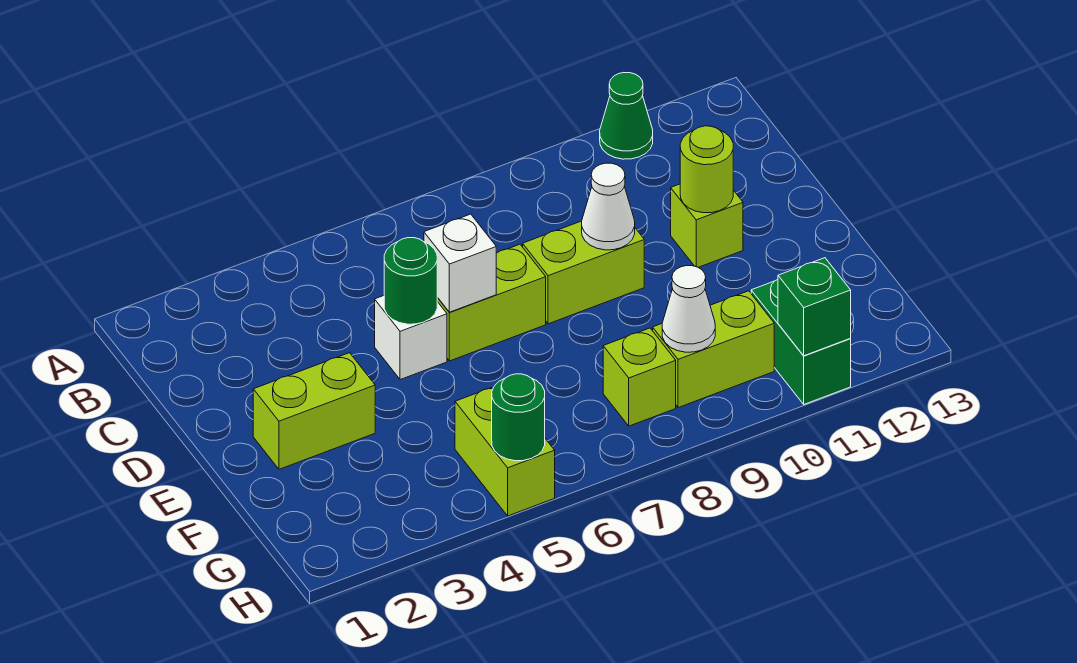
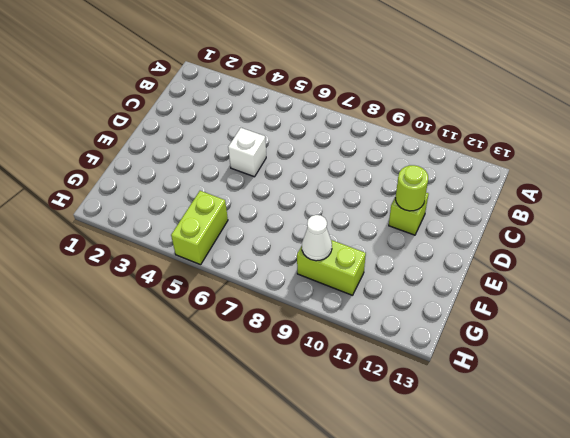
none -> green 1x1 cone [600,73,653,159]
none -> lime 1x2 brick [437,244,546,361]
none -> lime 1x2 brick [523,221,644,324]

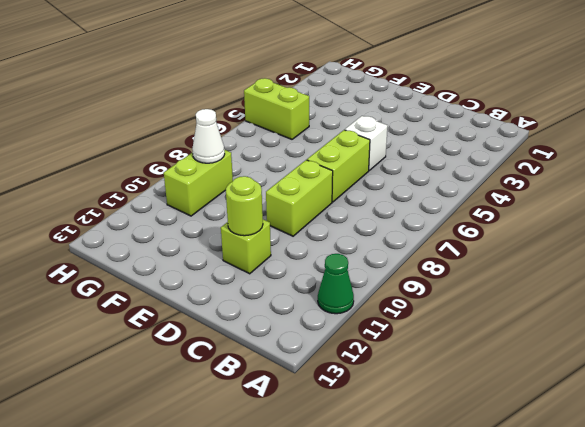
none -> lime 1x2 brick [253,353,375,469]
none -> lime 1x1 brick [603,328,676,426]
none -> green 1x2 brick [751,279,851,404]

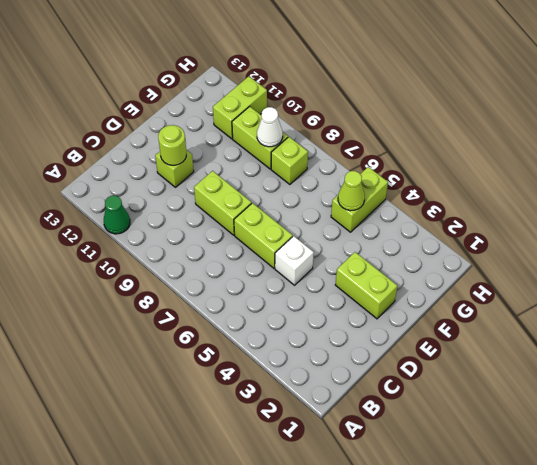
lime 1x1 cone [338,171,365,211] -> none
lime 1x2 brick [213,76,267,139] -> green 1x2 brick [751,279,851,404]
none -> green 1x1 round brick [384,238,437,324]
none -> white 1x1 brick [424,214,496,312]
none -> white 1x1 cone [582,163,635,250]

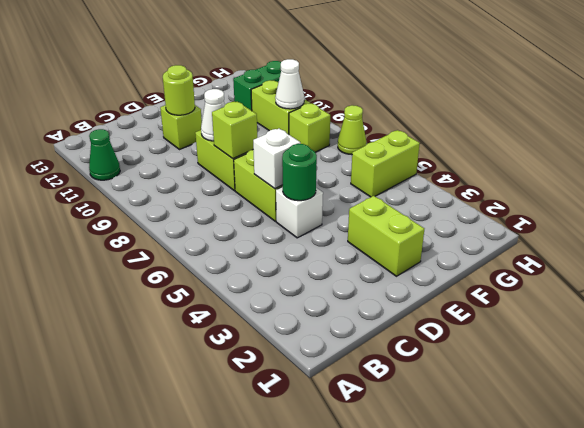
lime 1x1 brick [212,102,257,158] -> none
lime 1x1 cone [338,105,366,155] -> none
none -> green 1x1 round brick [492,374,545,461]
none -> green 1x1 brick [778,258,851,356]

